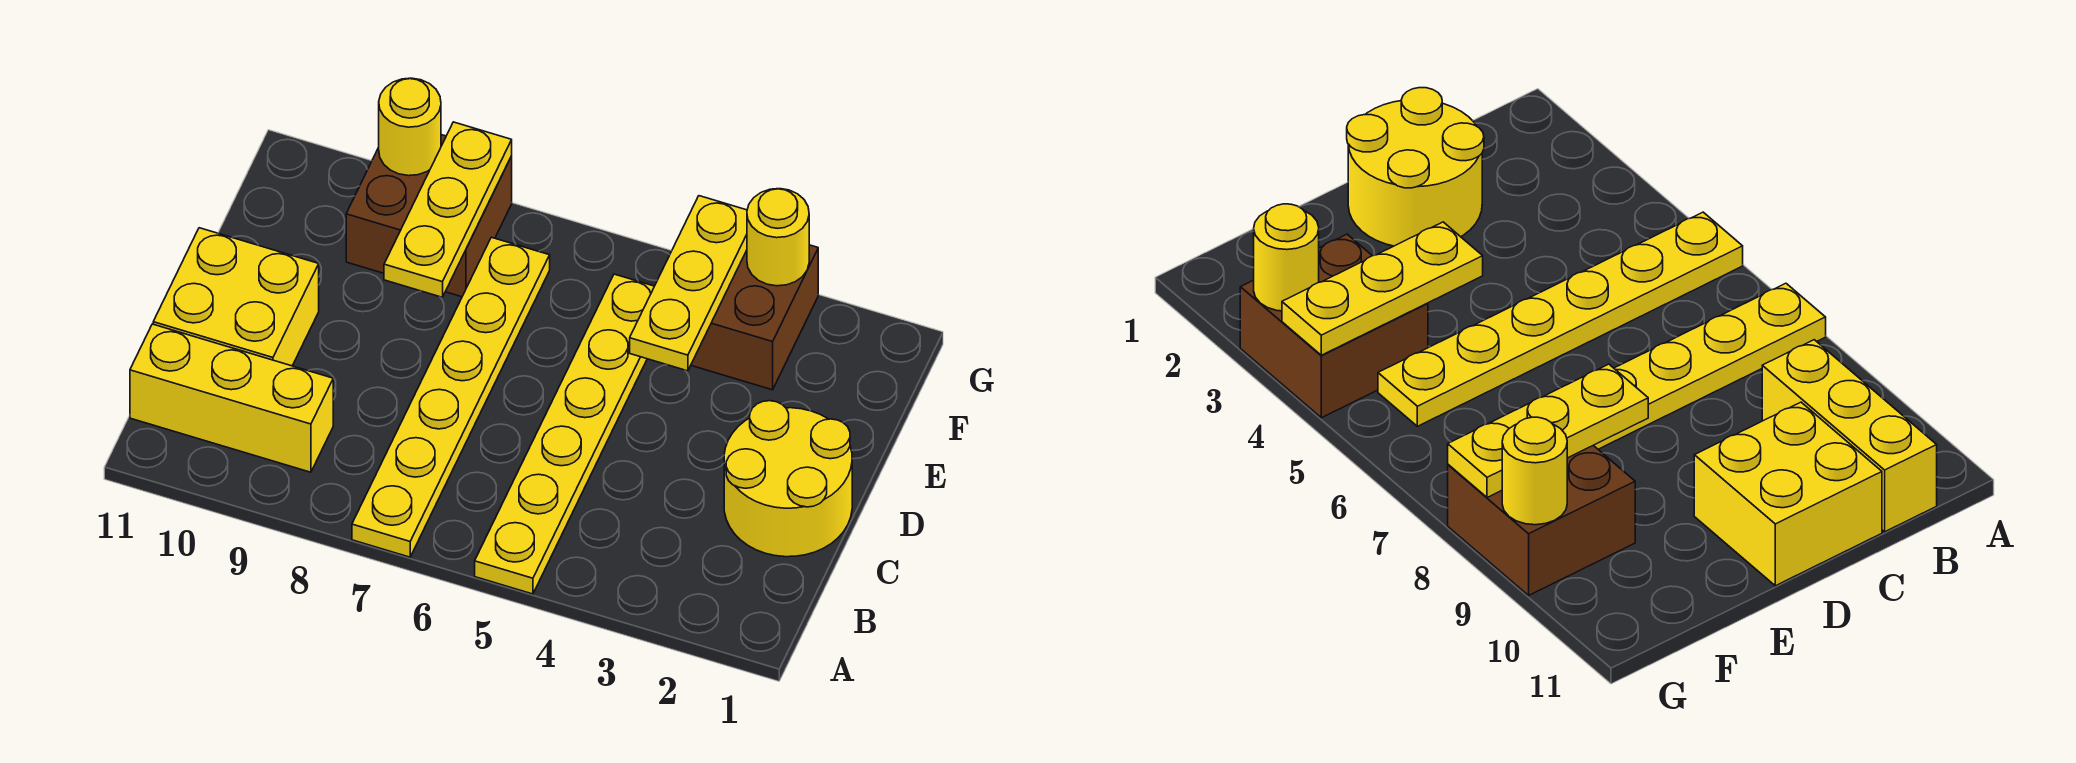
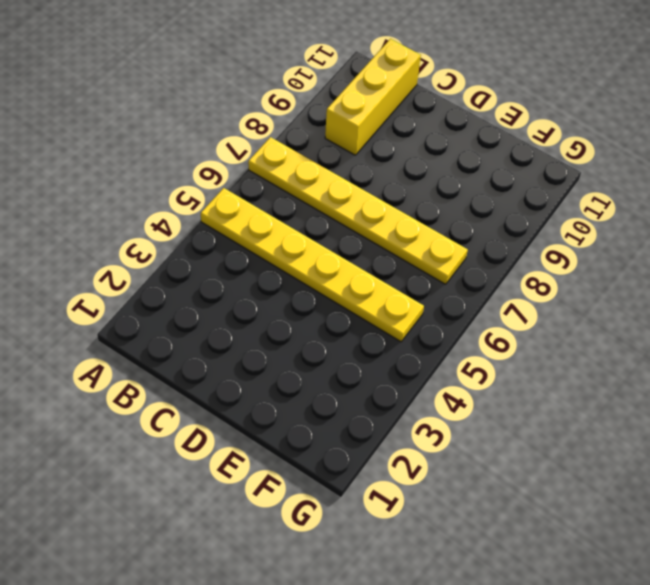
none -> yellow 2x2 round brick [724,401,852,557]
none -> yellow 2x2 brick [153,228,319,366]

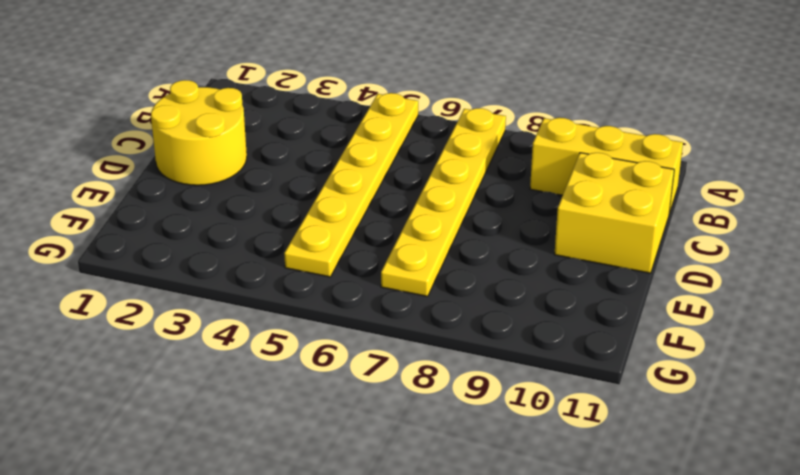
none -> brown 2x2 brick [691,245,818,390]
none -> brown 2x2 brick [346,135,512,297]

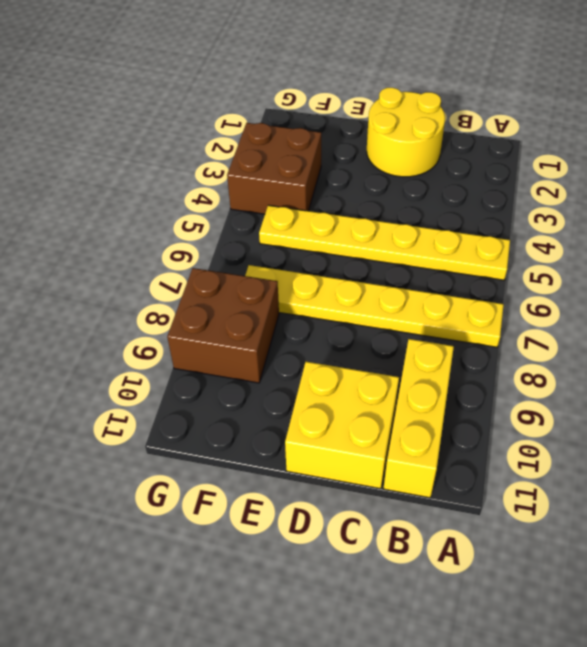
none -> yellow 1x3 plate [630,196,747,371]
none -> yellow 1x3 plate [384,122,512,297]

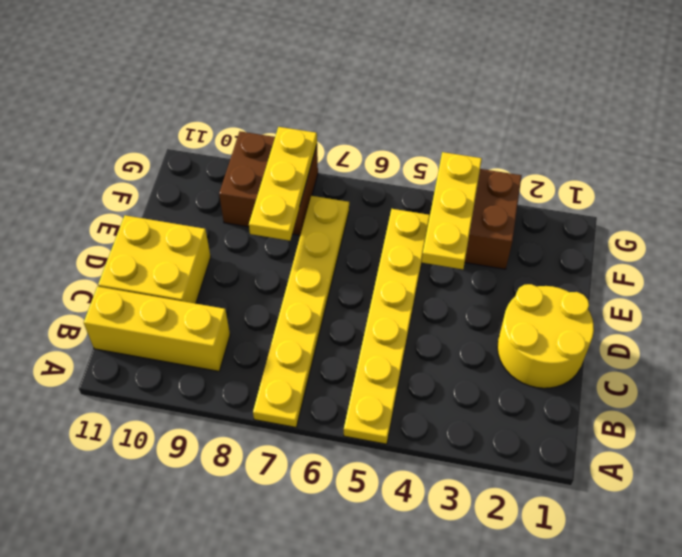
none -> yellow 1x1 round brick [747,189,809,286]
none -> yellow 1x1 round brick [379,78,441,176]

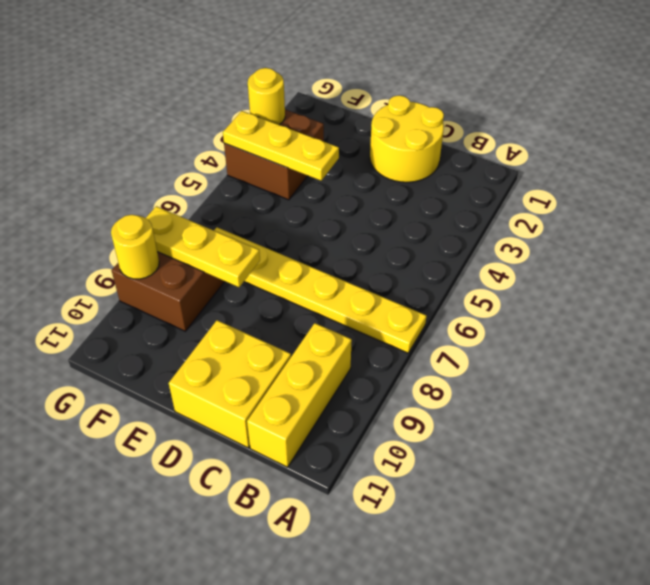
none -> yellow 1x6 plate [475,274,654,594]

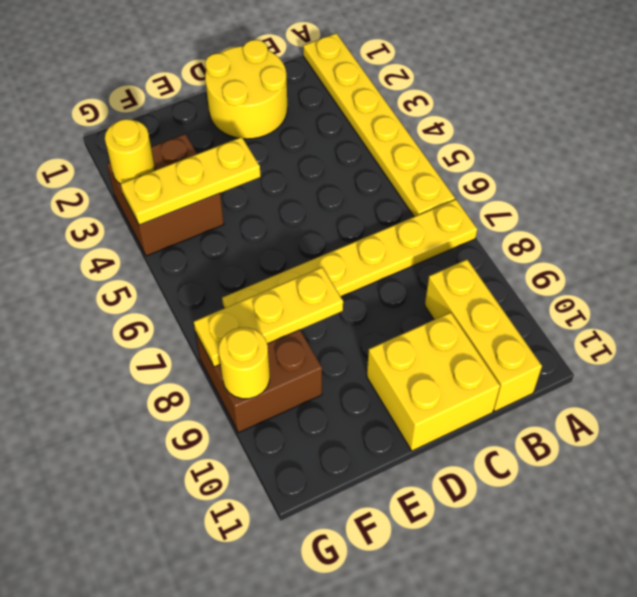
yellow 1x6 plate [303,33,455,217] -> yellow 1x6 plate turned to [475,274,654,594]

